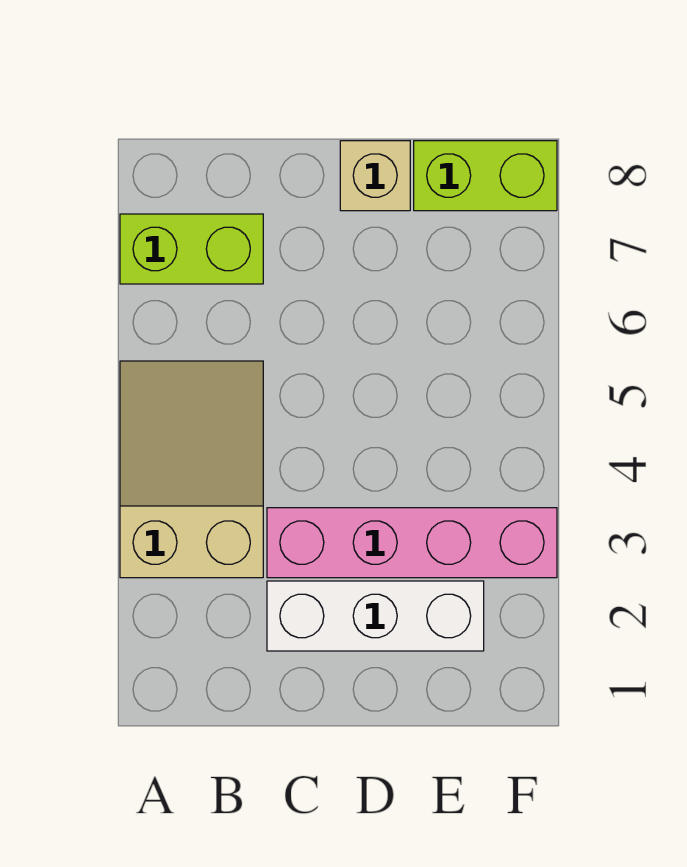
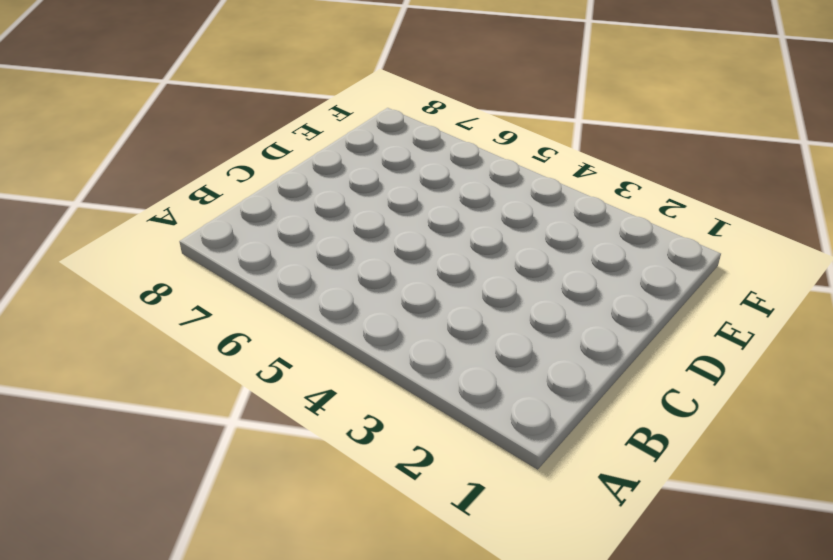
none -> tan 2x3 slope [120,361,263,578]
none -> lime 1x2 brick [120,214,263,284]

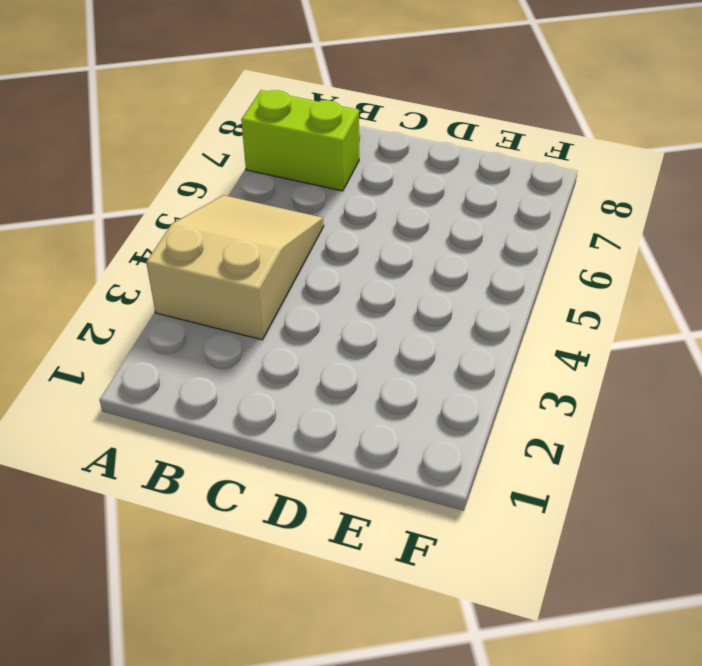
none -> white 1x3 brick [267,581,484,651]
none -> pink 1x4 brick [267,508,557,578]

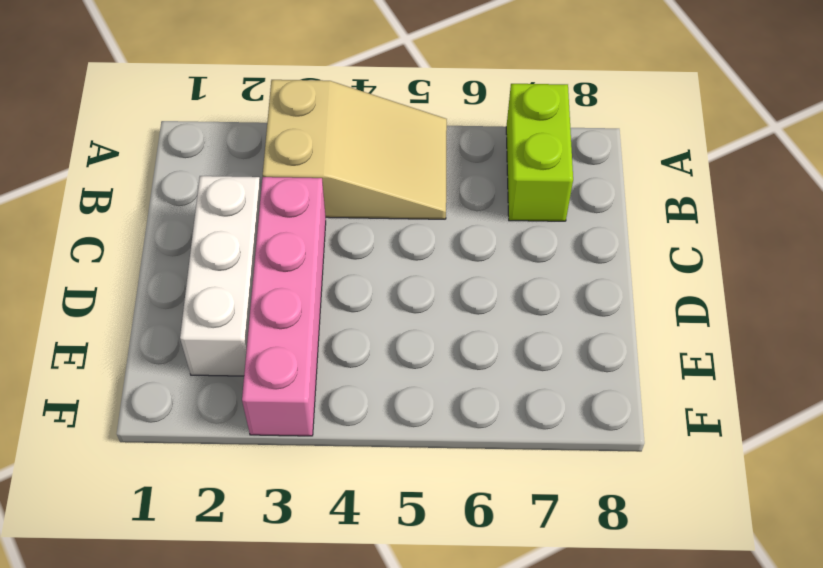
none -> tan 1x1 brick [340,141,410,211]
none -> lime 1x2 brick [414,141,557,211]

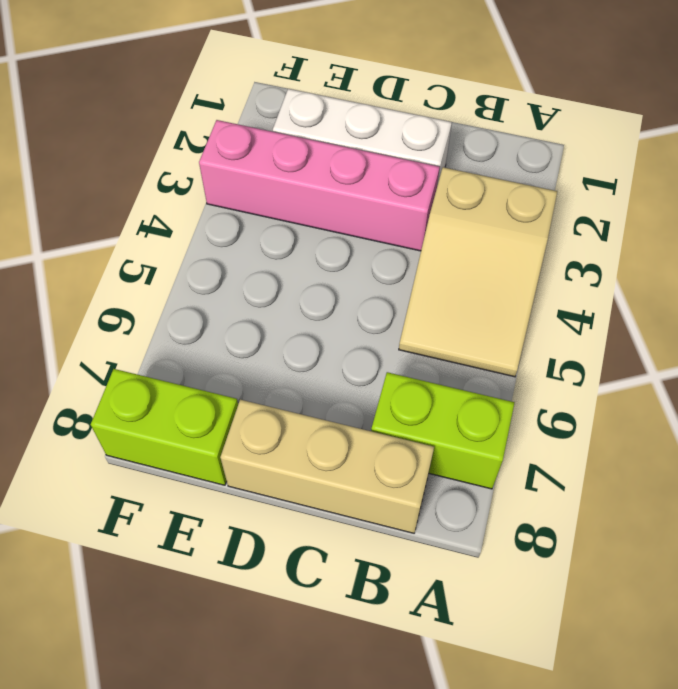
tan 1x3 brick [220,400,434,533] -> tan 1x1 brick [340,141,410,211]

